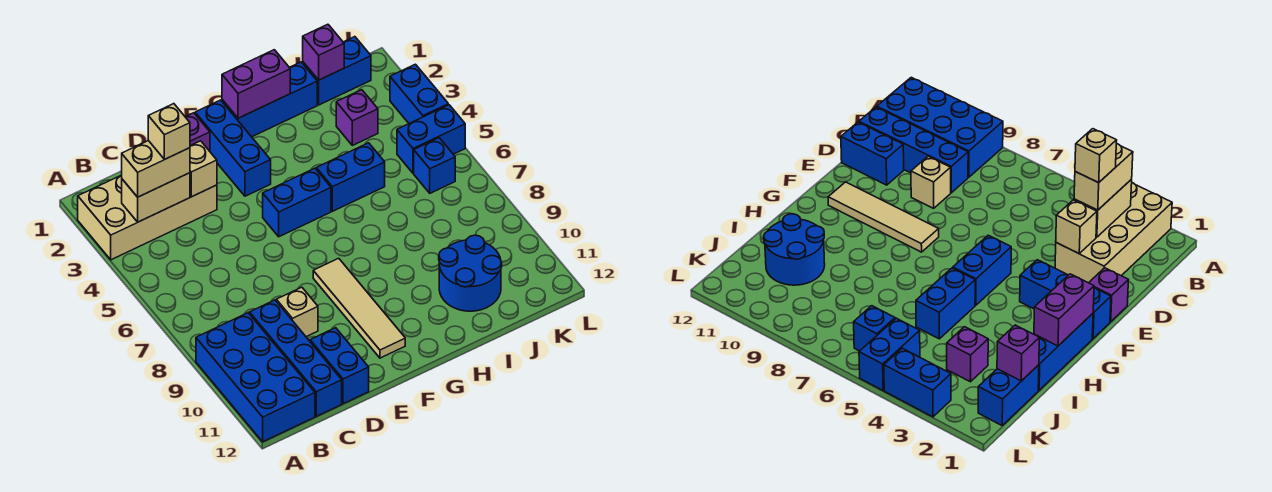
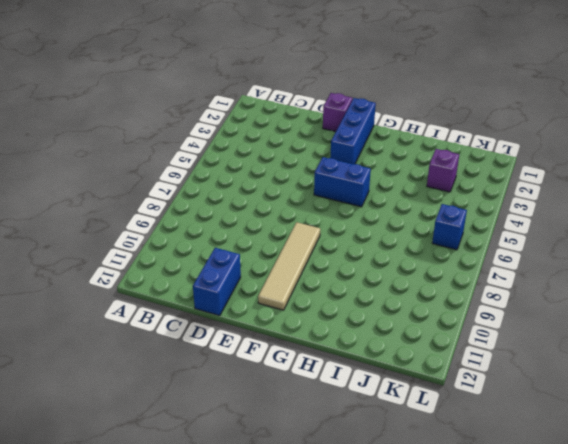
none -> tan 2x4 brick [78,175,217,260]
none -> blue 2x4 brick [196,313,315,442]
none -> blue 1x4 brick [250,300,342,416]

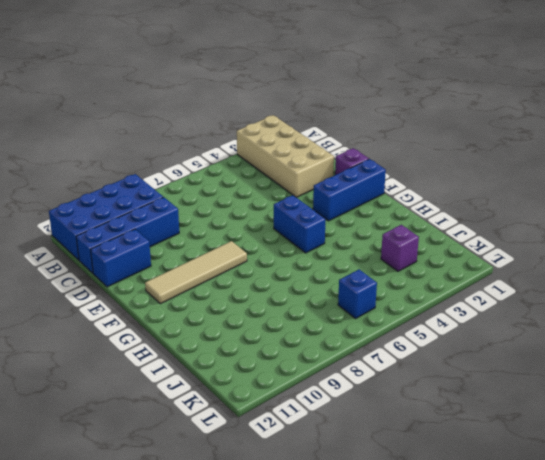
none -> tan 1x1 brick [276,287,318,337]
none -> blue 1x3 brick [222,62,317,137]
none -> blue 1x2 brick [316,143,385,211]

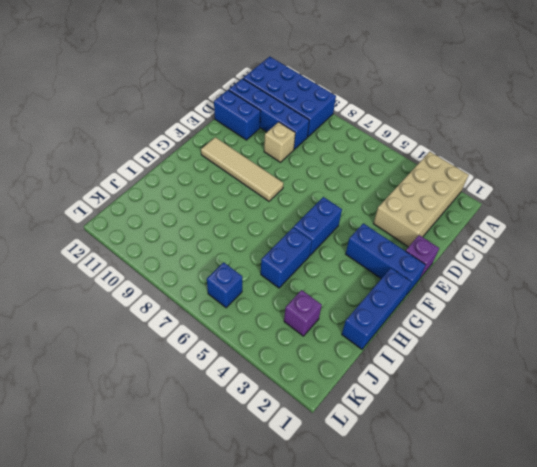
none -> blue 2x2 round brick [439,235,502,311]
none -> blue 1x2 brick [303,37,371,105]
none -> blue 1x2 brick [397,105,465,173]

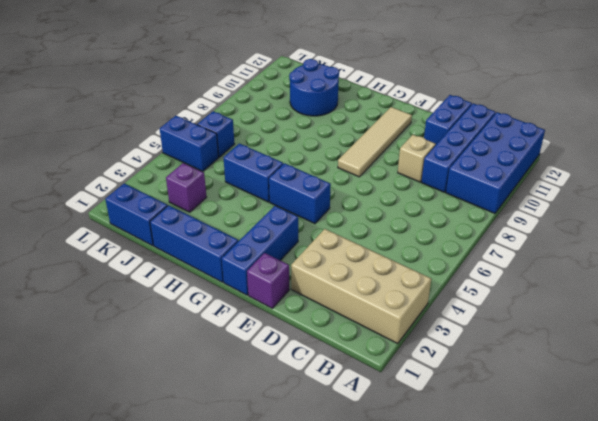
none -> blue 1x2 brick [390,64,448,123]
none -> tan 1x2 brick [122,173,190,222]
none -> tan 1x1 brick [190,141,217,197]

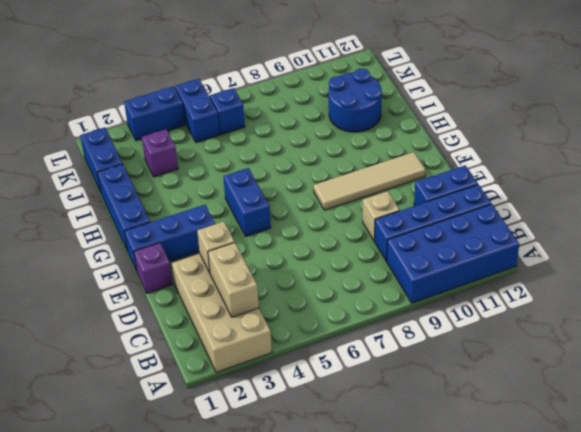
none -> blue 1x2 brick [316,143,385,211]
none -> purple 1x2 brick [222,50,290,118]
none -> purple 1x1 brick [303,24,344,80]

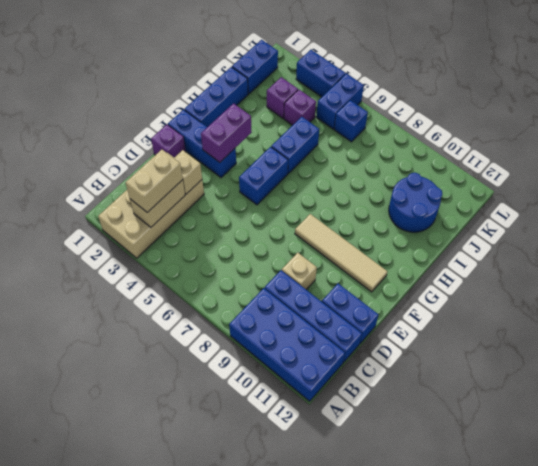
purple 1x2 brick [201,103,252,162] -> purple 1x2 brick moved to [222,50,290,118]
purple 1x1 brick [284,90,316,125] -> purple 1x1 brick moved to [303,24,344,80]
none -> tan 1x1 brick [148,104,190,160]

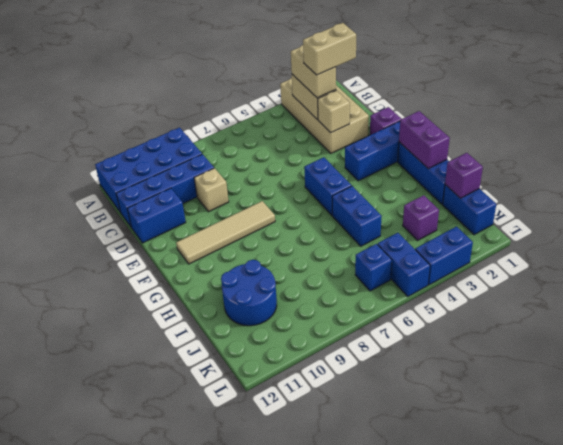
tan 1x2 brick [303,23,356,75] -> tan 1x1 brick [148,104,190,160]

